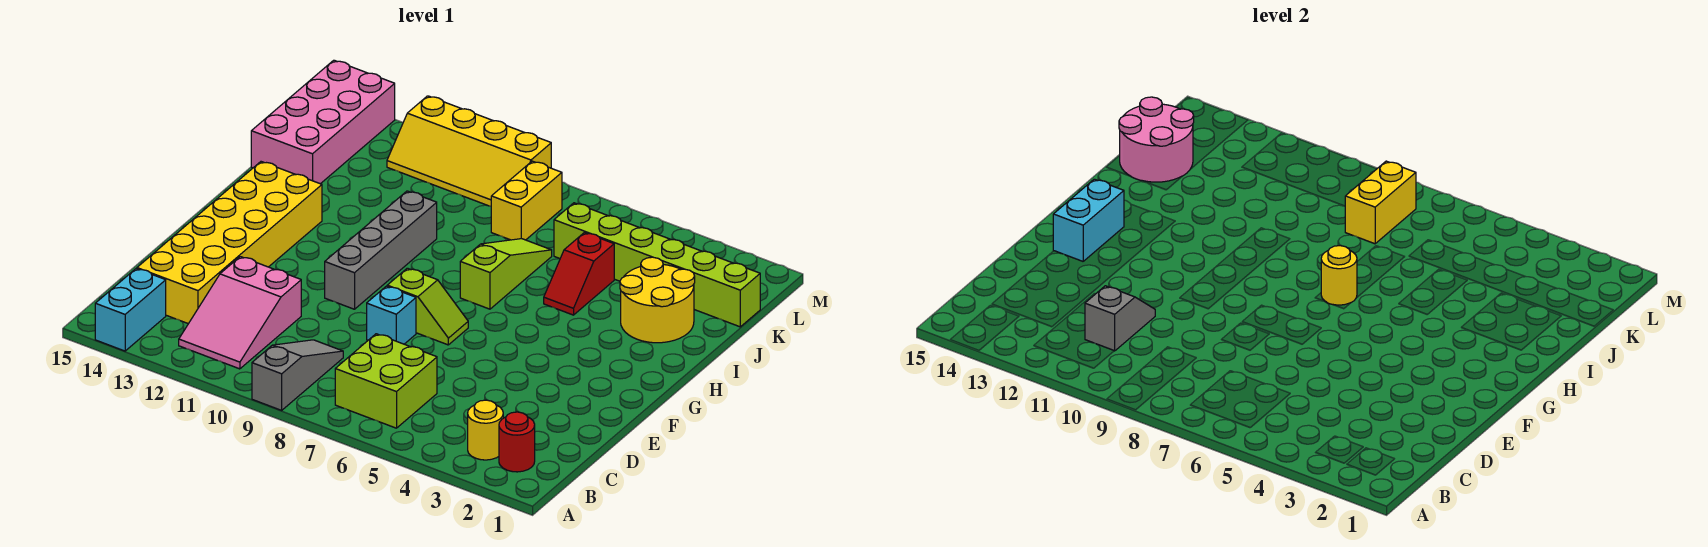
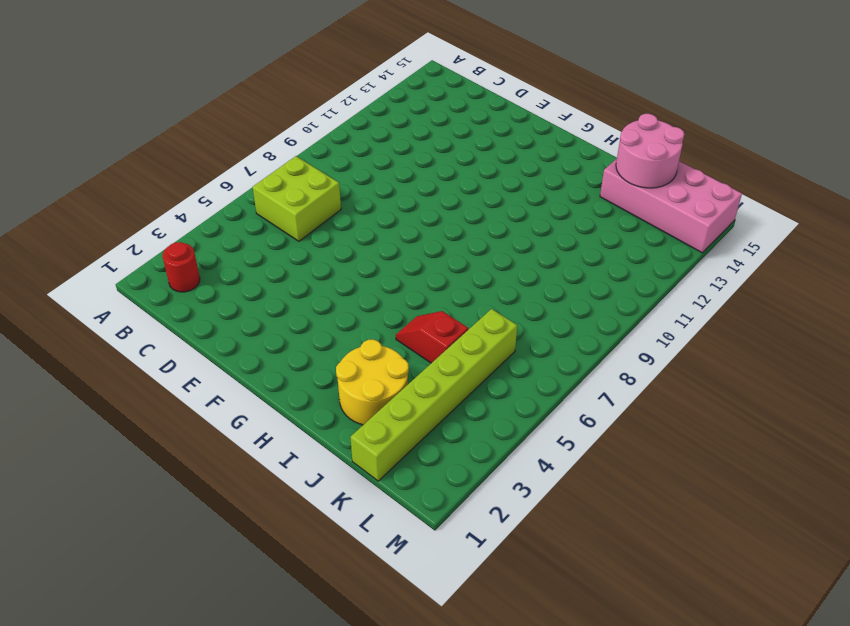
none -> grey 1x3 slope [252,340,343,410]
none -> cyan 1x2 brick [95,269,166,351]
none -> yellow 1x1 round brick [468,400,503,460]

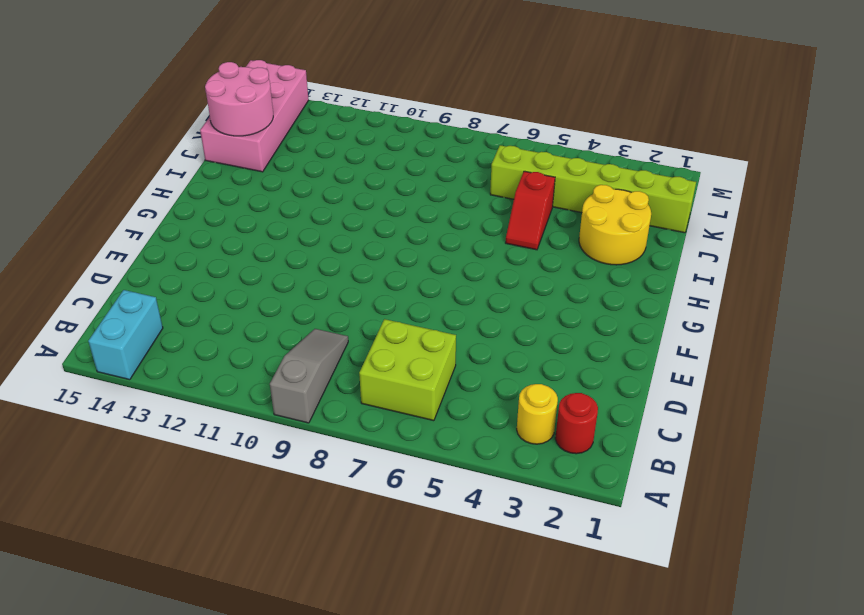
none -> pink 2x3 slope [179,257,301,369]
none -> yellow 2x6 brick [137,162,322,324]
none -> cyan 1x1 brick [367,286,416,344]

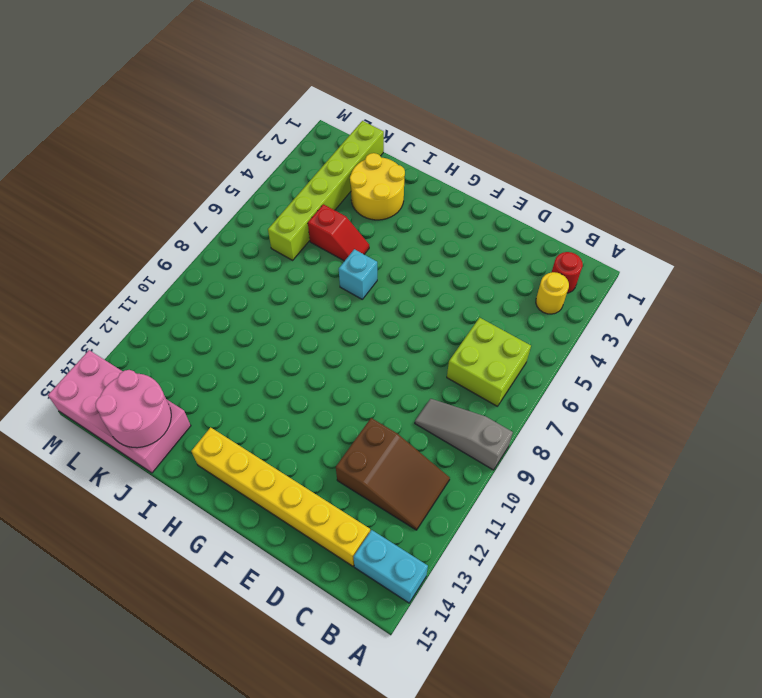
brown 2x3 slope [336,418,450,530] -> pink 2x3 slope [179,257,301,369]
yellow 1x6 brick [191,427,370,566] -> yellow 2x6 brick [137,162,322,324]
cyan 1x1 brick [339,249,377,299] -> cyan 1x1 brick moved to [367,286,416,344]
none -> lime 1x2 slope [387,268,468,345]
none -> grey 1x4 brick [325,191,437,309]
none -> lime 1x3 slope [460,239,552,309]

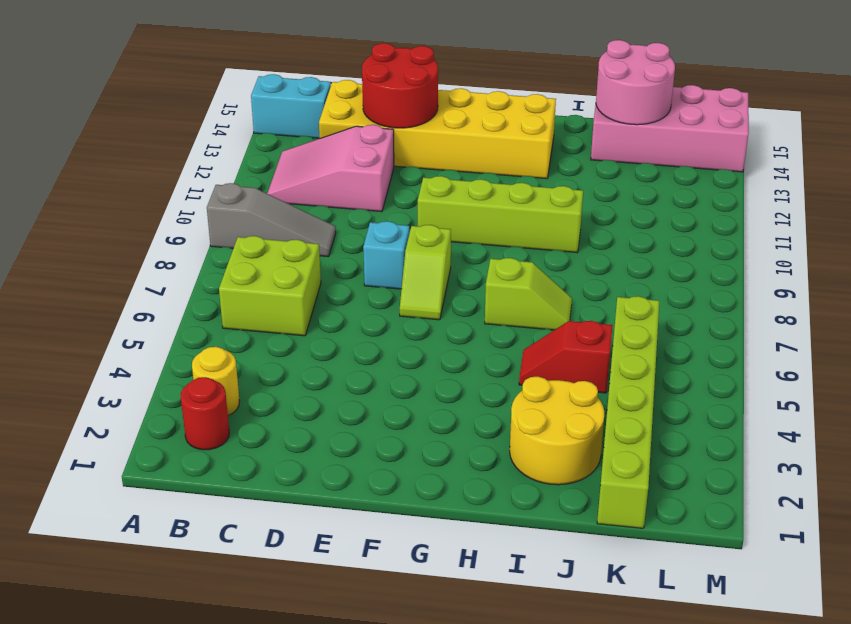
red 2x2 round brick [362,43,438,128] -> none
lime 1x4 brick [418,176,583,253] -> grey 1x4 brick [325,191,437,309]
lime 1x2 slope [485,258,572,330] -> lime 1x3 slope [460,239,552,309]
none -> yellow 1x2 brick [491,161,562,240]
none -> yellow 2x4 slope [387,96,551,206]
none -> grey 1x2 slope [1085,286,1155,351]

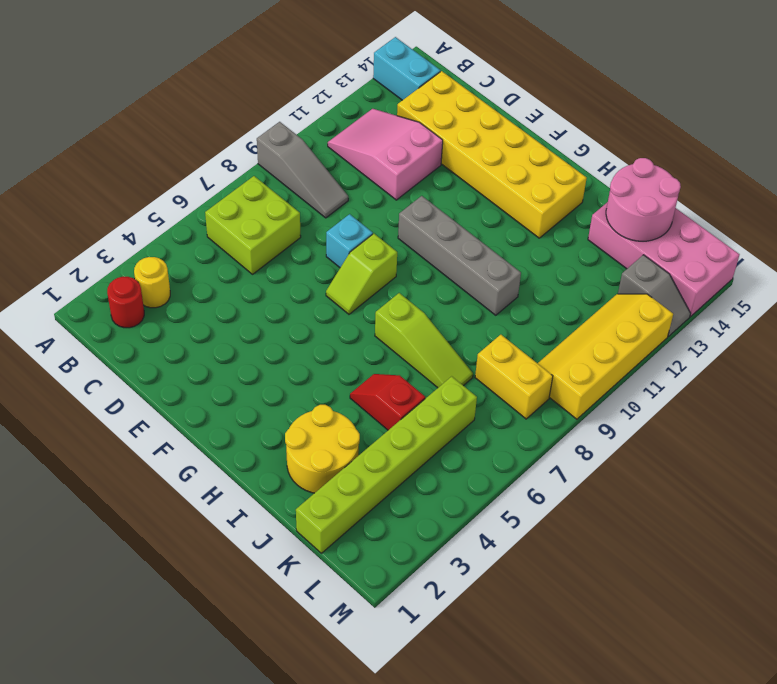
grey 1x2 slope [618,255,691,336] -> grey 1x2 slope moved to [1085,286,1155,351]
none -> cyan 1x2 brick [1053,179,1124,261]
none -> yellow 1x1 round brick [1321,246,1357,305]
none -> yellow 1x2 brick [1345,161,1416,244]

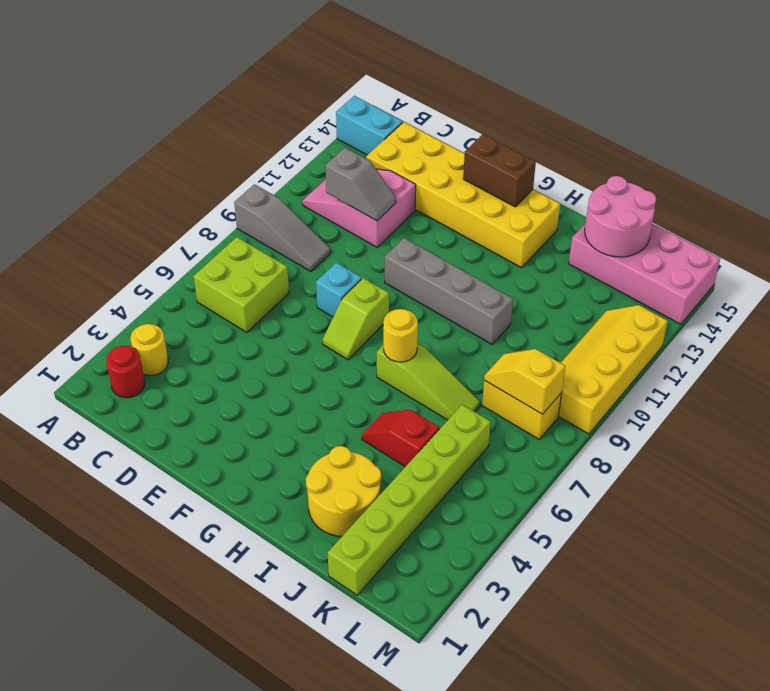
brown 1x2 brick [463,134,536,207] -> cyan 1x2 brick [1053,179,1124,261]
yellow 1x2 slope [484,349,565,414] -> yellow 1x2 brick [1345,161,1416,244]

